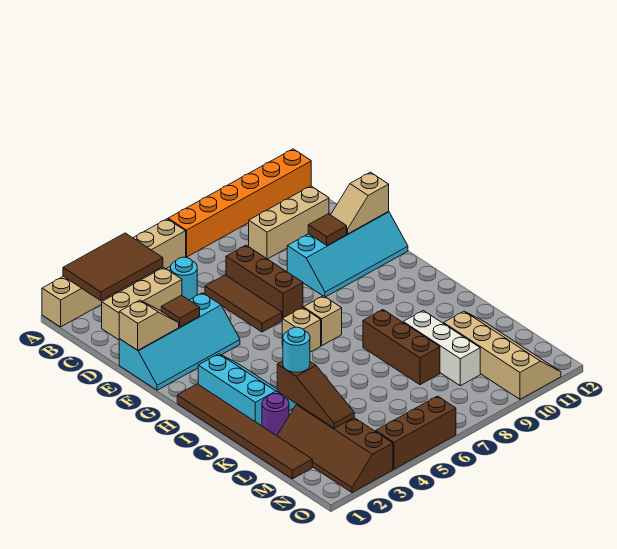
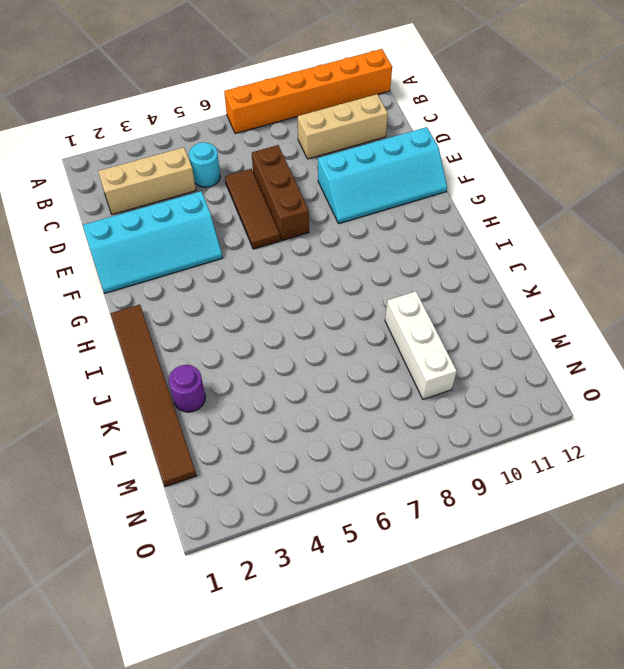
none -> tan 1x6 brick [42,219,186,327]
none -> cyan 2x3 slope [198,354,296,426]
none -> tan 1x1 brick [282,307,321,352]

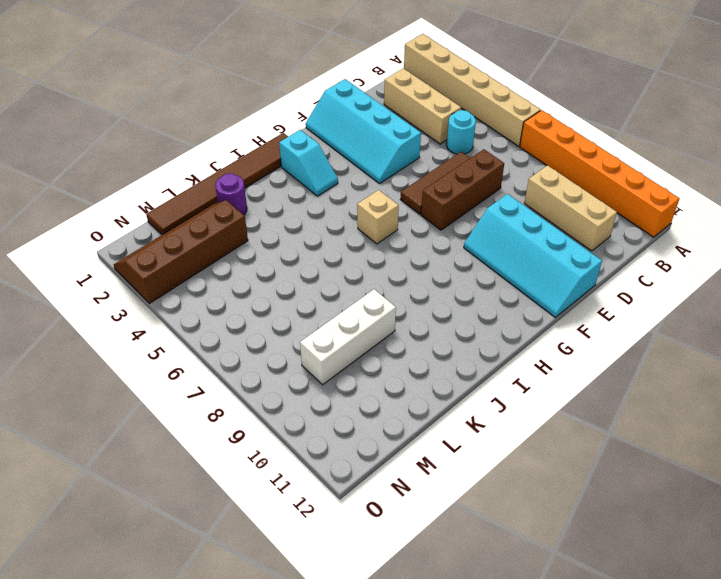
cyan 1x2 slope [279,130,338,196] -> cyan 2x3 slope [198,354,296,426]
none -> tan 1x1 brick [303,296,342,346]
none -> brown 1x3 brick [363,310,440,385]
none -> tan 2x4 slope [444,311,561,399]

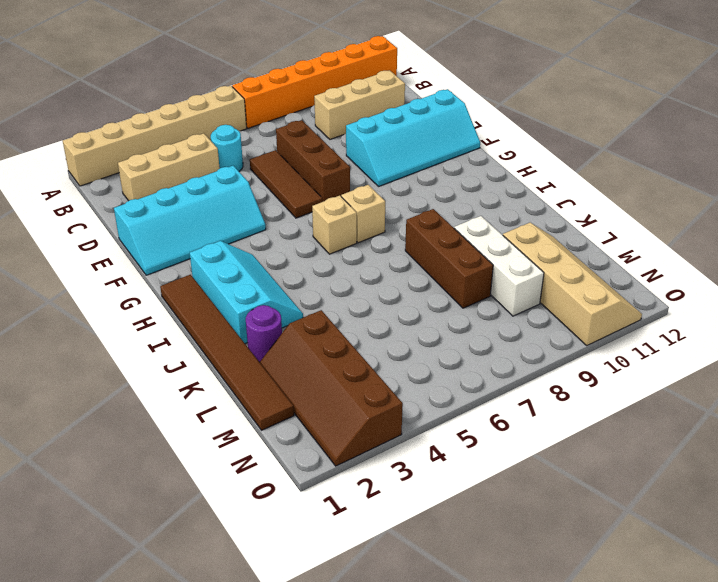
none -> brown 1x3 brick [376,396,456,469]
none -> brown 2x3 tile [63,233,163,301]
none -> tan 1x2 slope [119,300,179,350]

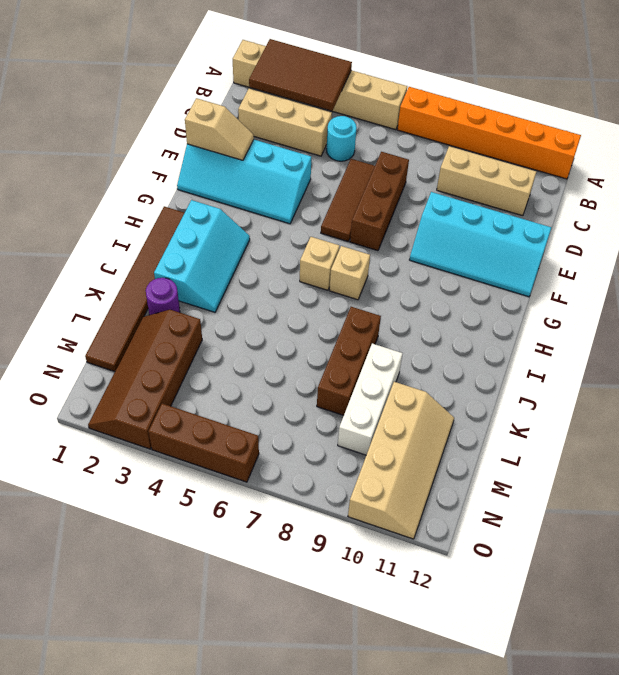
none -> brown 1x1 tile [161,295,200,327]
none -> brown 1x1 tile [308,214,347,245]
none -> tan 1x2 slope [331,172,389,234]

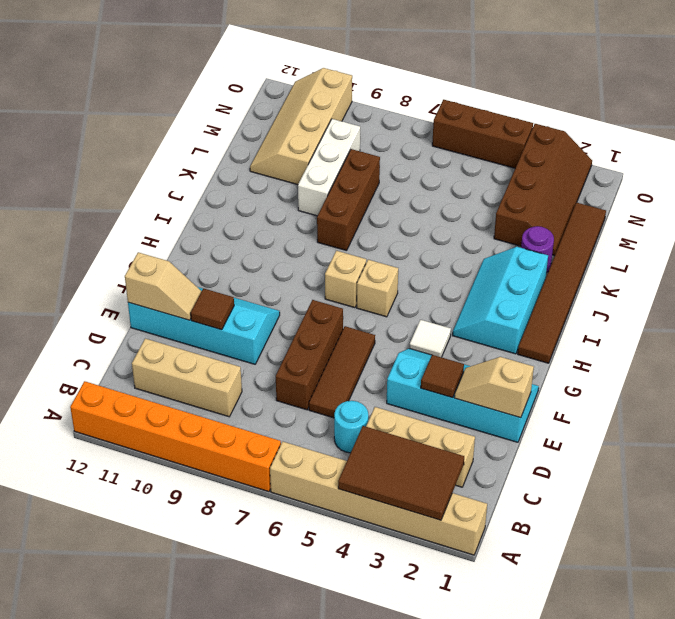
white 1x1 tile [409,320,451,357] -> none
none -> brown 1x3 slope [277,361,354,428]
none -> cyan 1x1 round brick [283,327,310,372]

